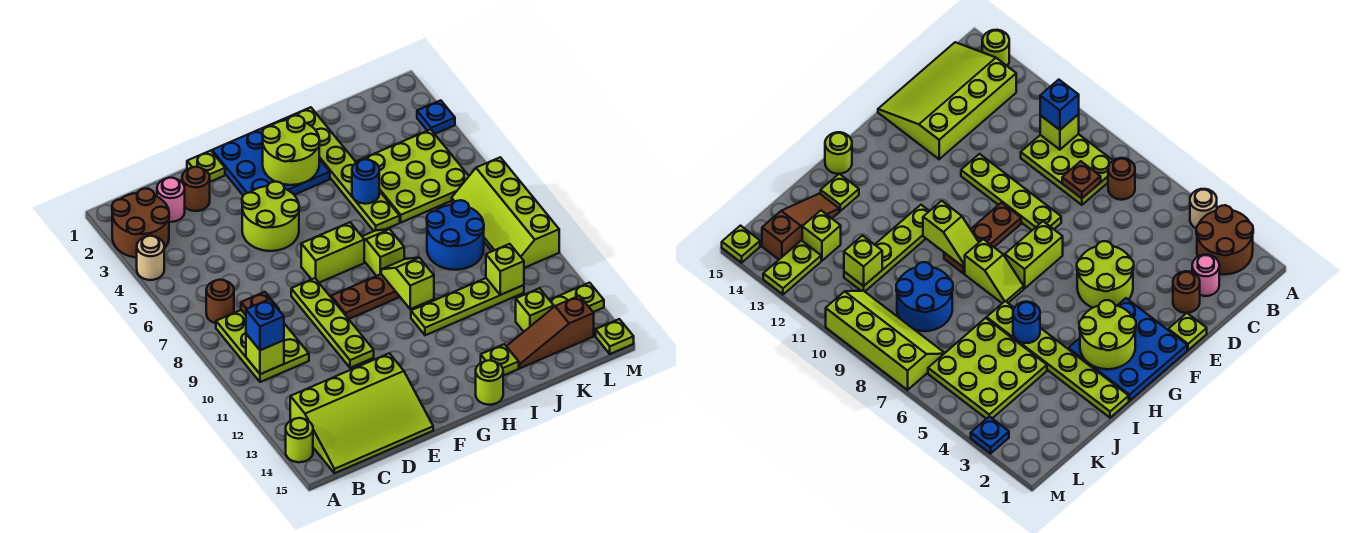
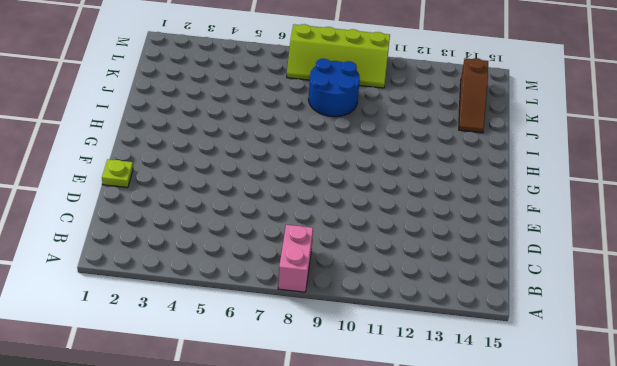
pink 1x2 brick [278,225,313,292] -> lime 2x3 plate [216,310,309,382]
none -> brown 2x2 round brick [112,188,169,258]
none -> tan 1x1 round brick [137,236,164,280]
none -> lime 1x1 round brick [286,418,313,462]
none -> brown 1x1 round brick [206,280,234,323]

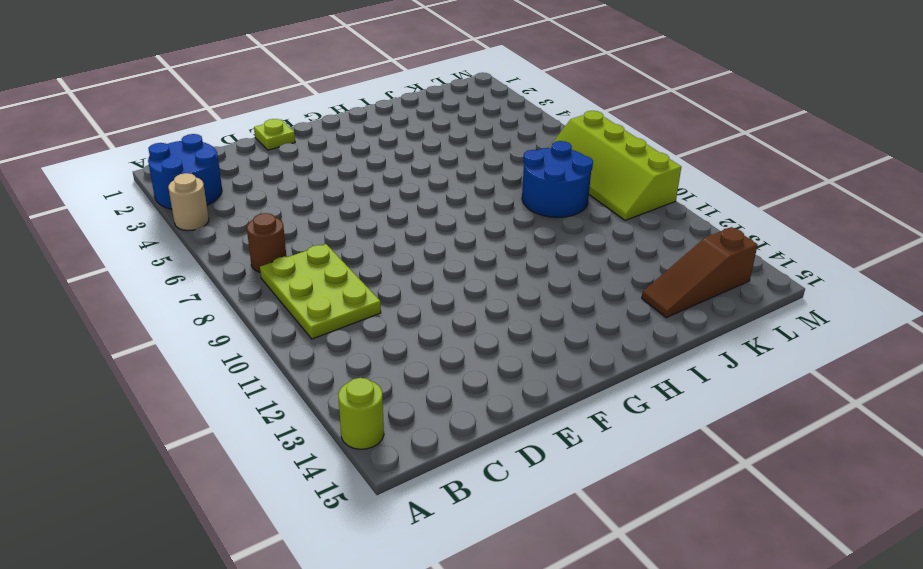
blue 2x2 round brick [148,134,222,209] -> brown 2x2 round brick [112,188,169,258]
none -> lime 3x4 slope [290,353,433,473]
none -> pink 1x1 round brick [157,178,185,222]
none -> brown 1x1 round brick [182,167,210,211]
none -> lime 2x2 round brick [242,182,299,251]

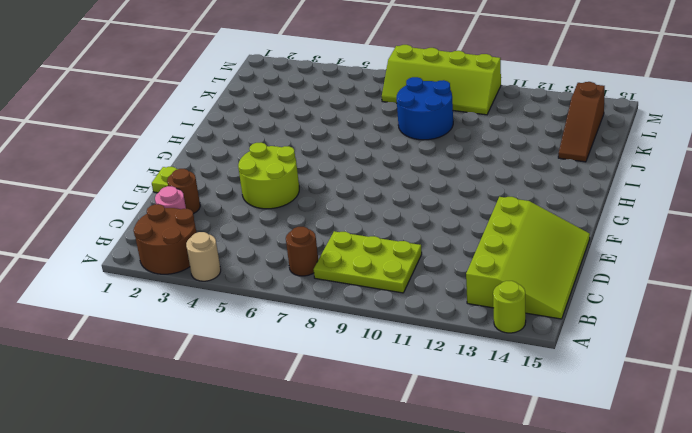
none -> lime 1x4 plate [291,278,374,368]
none -> blue 3x3 plate [212,118,330,195]
none -> lime 1x2 brick [301,222,364,283]
none -> brown 1x3 plate [331,274,400,319]

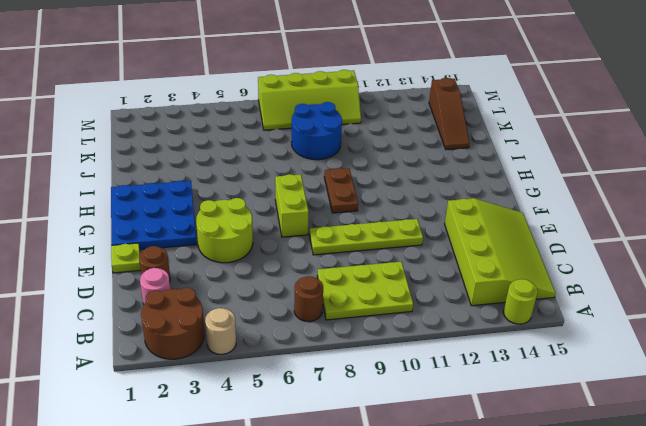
brown 1x2 plate [324,168,358,213] -> brown 1x3 plate [331,274,400,319]
none -> lime 1x2 slope [362,229,404,276]
none -> lime 1x4 plate [411,278,524,335]
none -> lime 1x1 round brick [476,360,503,405]
none -> lime 1x6 plate [287,107,400,231]

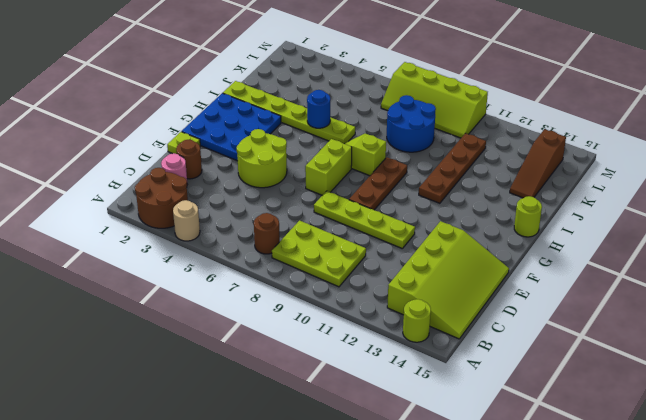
brown 1x4 plate [419,133,486,203] -> lime 1x4 plate [411,278,524,335]
none -> lime 1x1 plate [481,344,519,376]
none -> lime 3x3 plate [357,129,469,222]
none -> lime 1x1 brick [516,288,554,332]
none -> lime 1x2 plate [550,283,604,312]

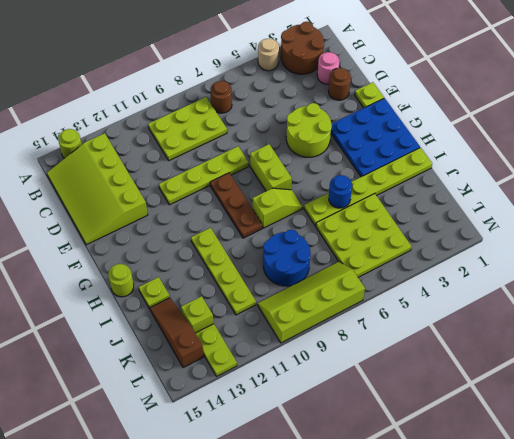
none -> blue 1x1 plate [417,100,455,134]
none -> lime 1x1 plate [596,319,634,354]
none -> lime 1x1 brick [246,334,284,374]
none -> brown 1x1 plate [241,292,279,315]

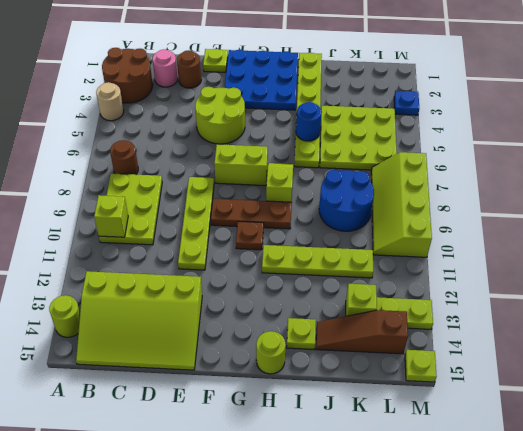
brown 1x1 plate [236,221,264,250] -> brown 1x1 plate moved to [241,292,279,315]
none -> lime 2x2 round brick [262,116,320,185]
none -> lime 1x2 slope [381,258,434,309]
none -> lime 1x1 brick [486,244,524,295]
none -> blue 1x1 brick [246,299,284,350]

